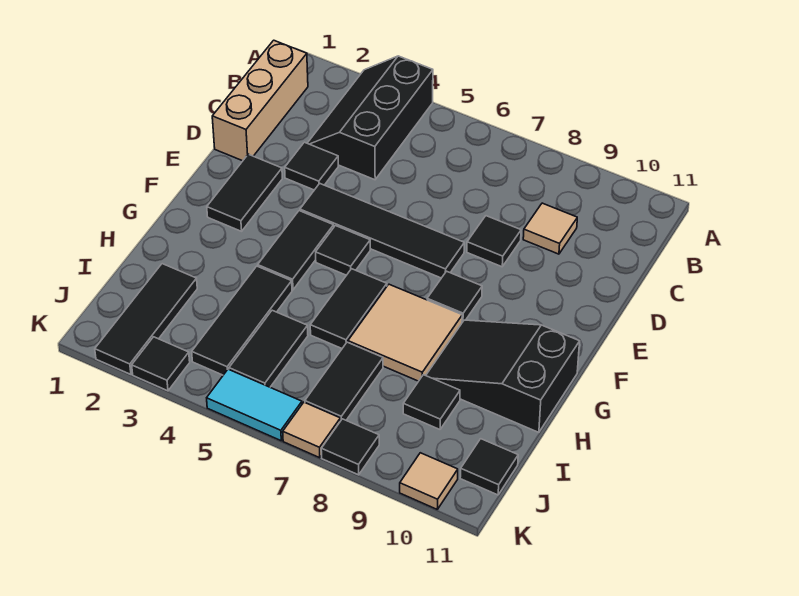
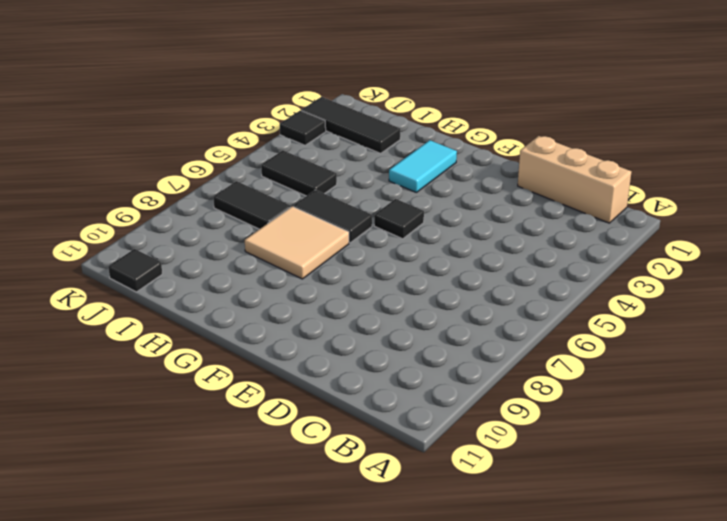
cyan 1x2 tile [389,140,457,192] -> cyan 1x2 tile moved to [207,369,302,441]
none -> black 2x3 slope [307,56,433,180]
none -> tan 1x1 tile [523,203,577,254]
none -> black 1x1 tile [285,142,338,190]

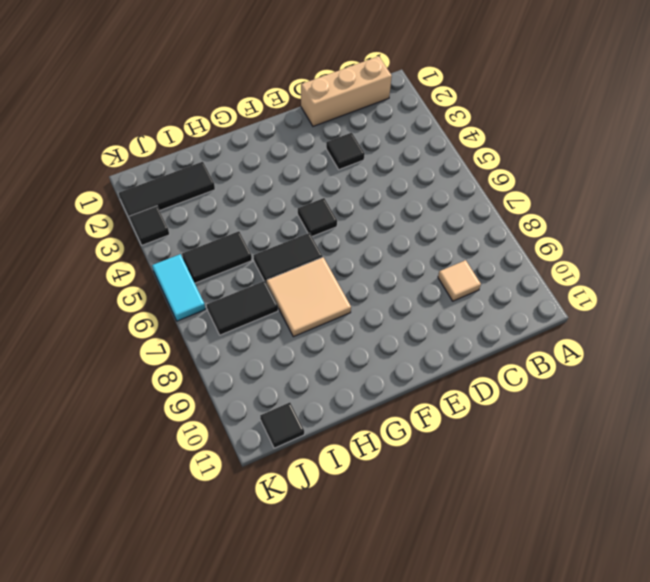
none -> black 2x3 slope [307,56,433,180]
none -> black 1x1 tile [467,216,521,267]
none -> black 1x2 tile [207,154,282,231]

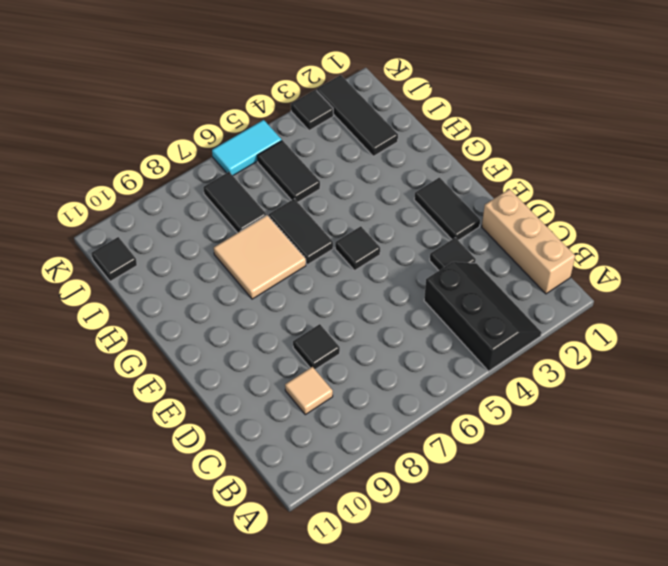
none -> black 1x4 tile [300,184,464,278]
none -> black 1x2 tile [258,211,334,290]
none -> black 1x1 tile [427,271,482,322]

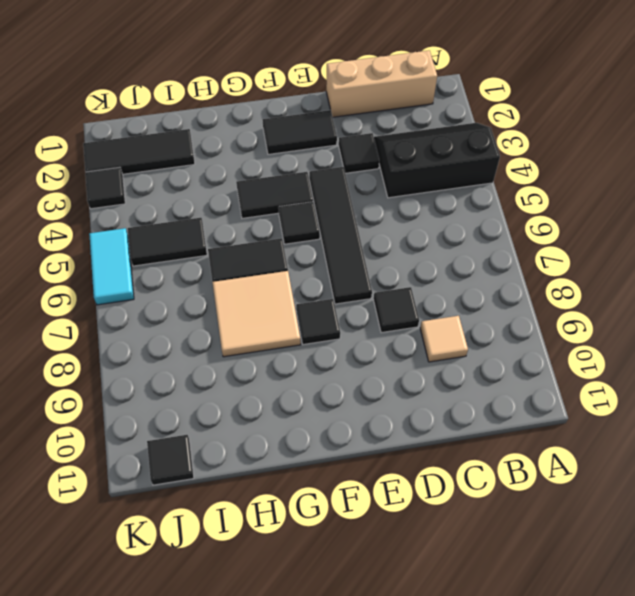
none -> black 2x3 slope [426,320,580,432]
none -> black 1x3 tile [192,266,292,375]
none -> black 1x2 tile [305,342,383,421]

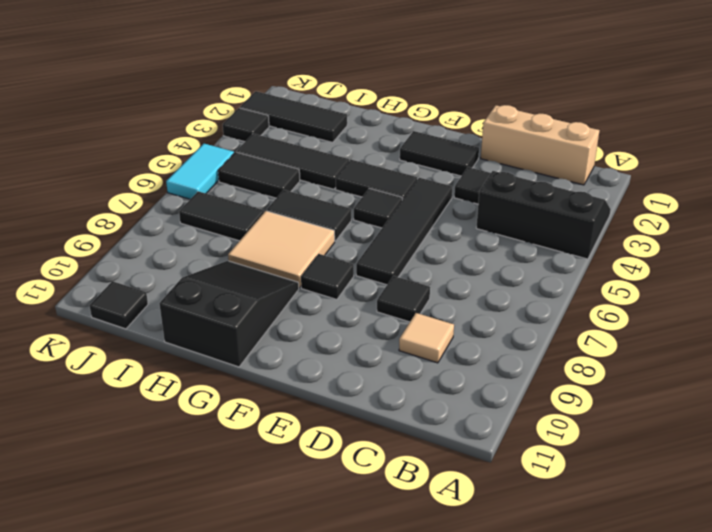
none -> black 1x1 tile [403,375,460,429]
none -> tan 1x1 tile [283,402,340,458]
none -> black 1x1 tile [321,419,379,475]

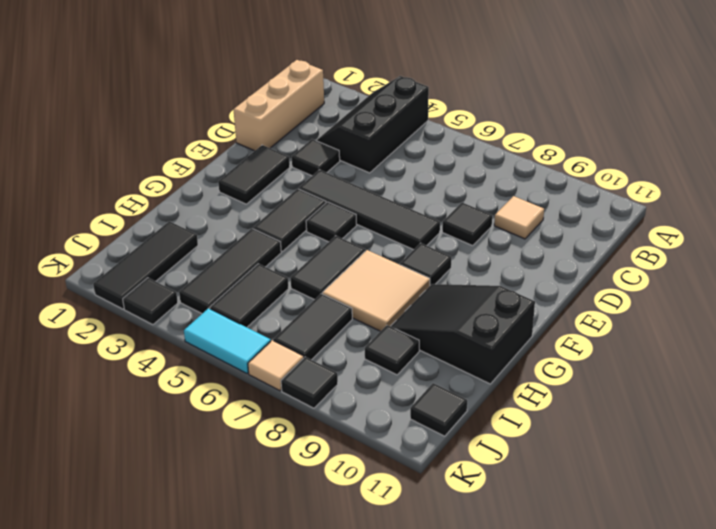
none -> tan 1x1 tile [400,453,458,509]

